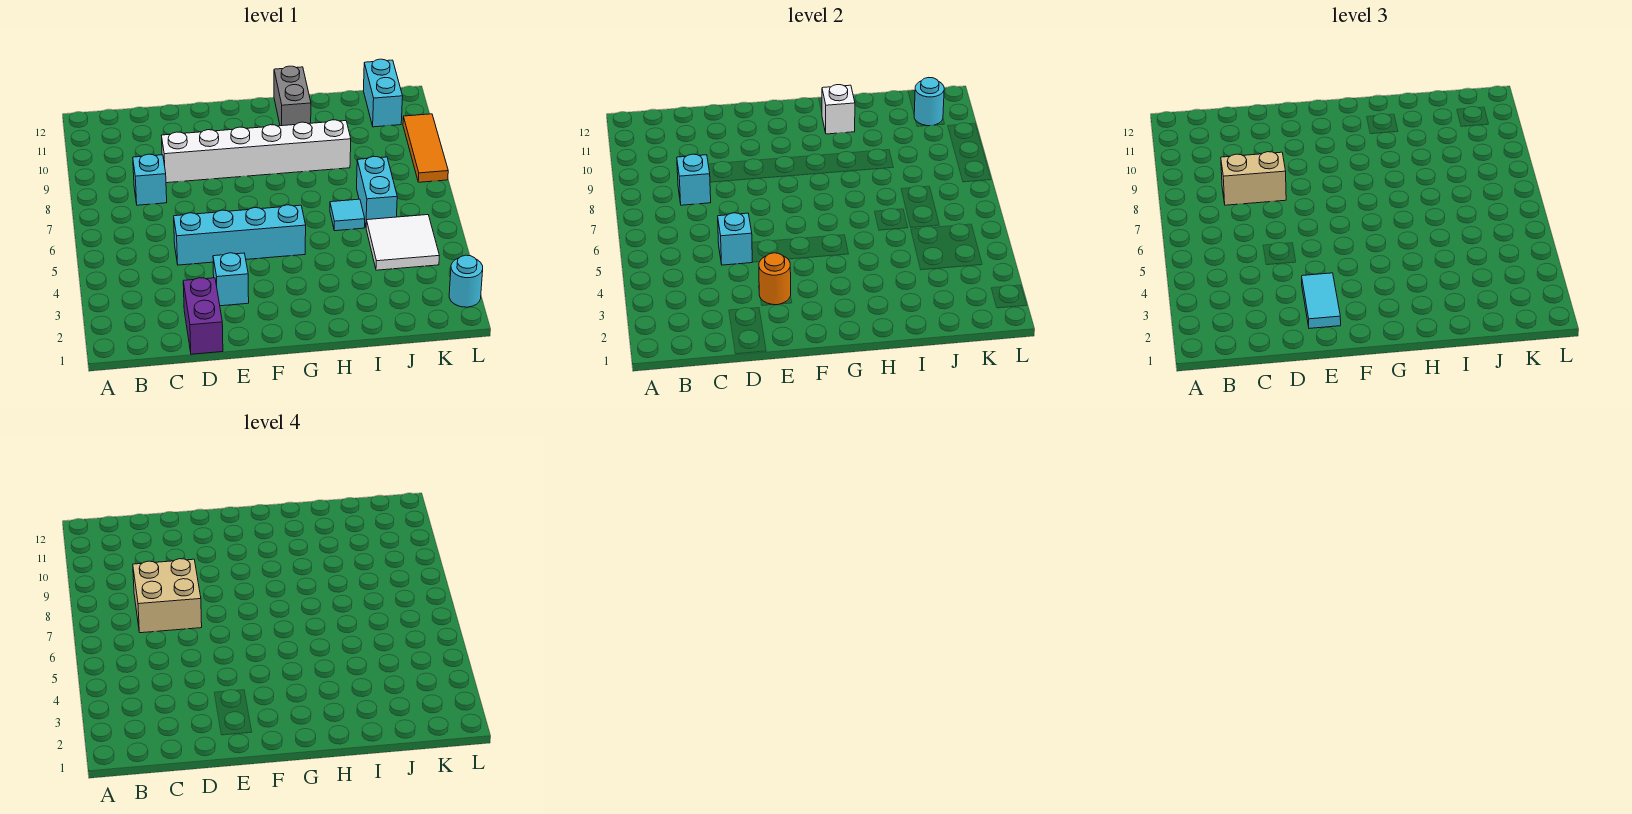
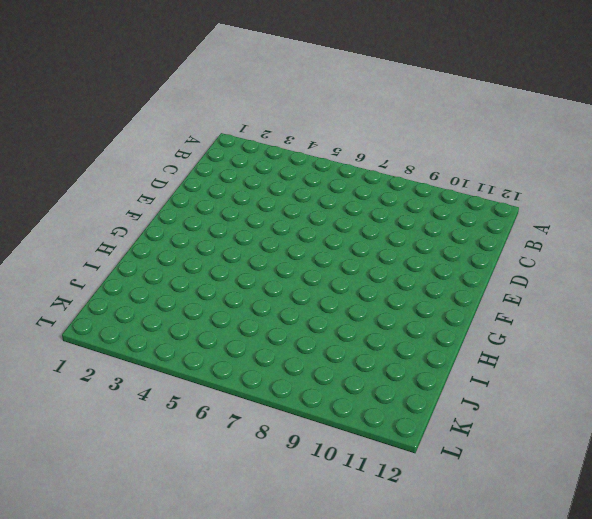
none -> cyan 1x1 brick [133,154,167,205]
none -> purple 1x2 brick [183,278,223,354]
none -> cyan 1x4 brick [174,205,306,265]

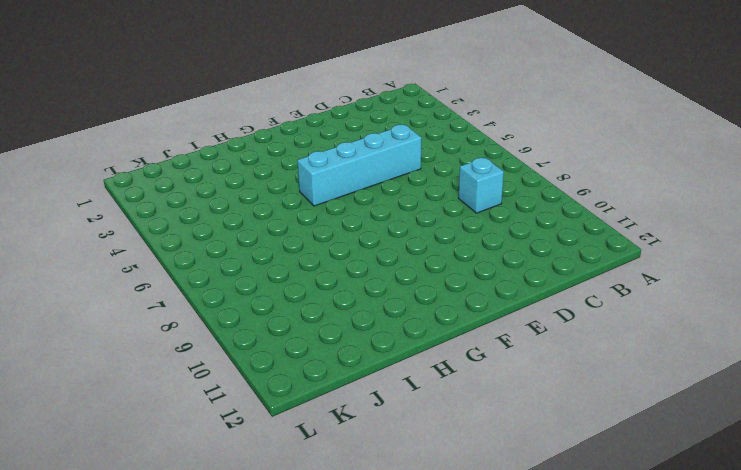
none -> purple 1x2 brick [183,278,223,354]
none -> white 1x6 brick [161,120,351,183]
none -> cyan 1x1 brick [213,253,249,306]

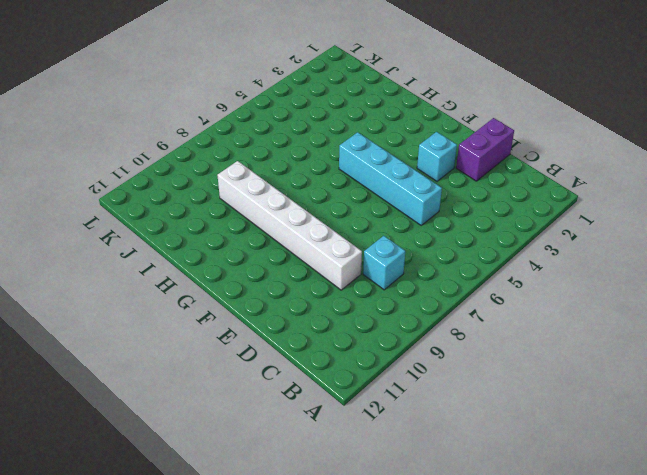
none -> grey 1x2 brick [274,66,311,126]
none -> cyan 1x1 tile [330,199,365,231]
none -> white 2x2 tile [366,215,439,270]

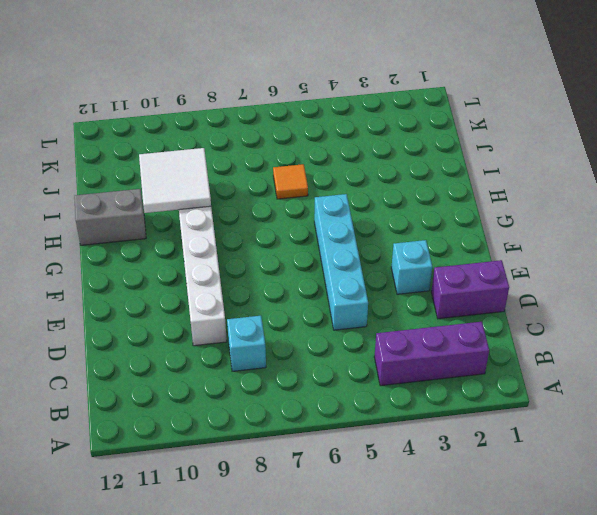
purple 1x3 brick [374,322,489,386] -> none
white 2x2 tile [139,148,211,213] -> white 2x2 tile moved to [366,215,439,270]
orange 1x1 tile [273,164,308,199] -> cyan 1x1 tile [330,199,365,231]
none -> cyan 1x2 brick [357,156,397,226]
none -> cyan 1x2 brick [363,59,403,127]
none -> cyan 1x1 round brick [449,255,483,307]

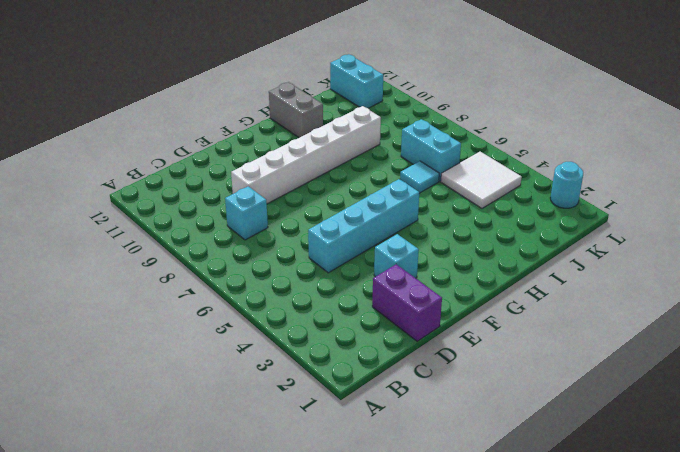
none -> orange 1x3 tile [403,114,448,182]
none -> cyan 1x1 brick [677,154,711,205]
none -> cyan 1x1 brick [718,213,752,265]

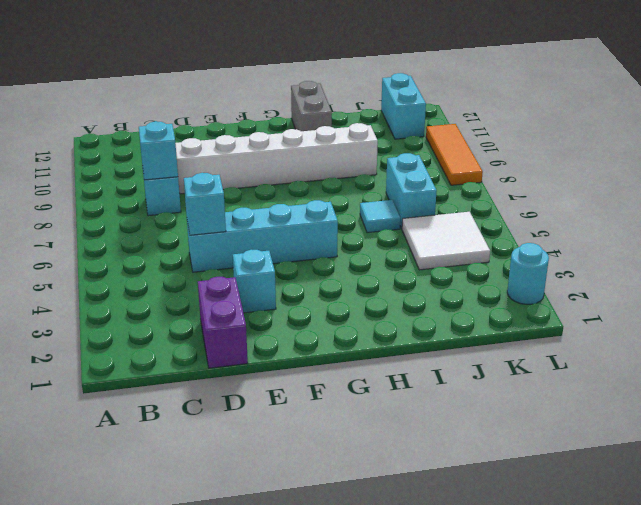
none -> orange 1x1 round brick [759,253,791,305]
none -> white 1x1 brick [822,85,855,134]
none -> cyan 1x1 round brick [914,78,944,126]

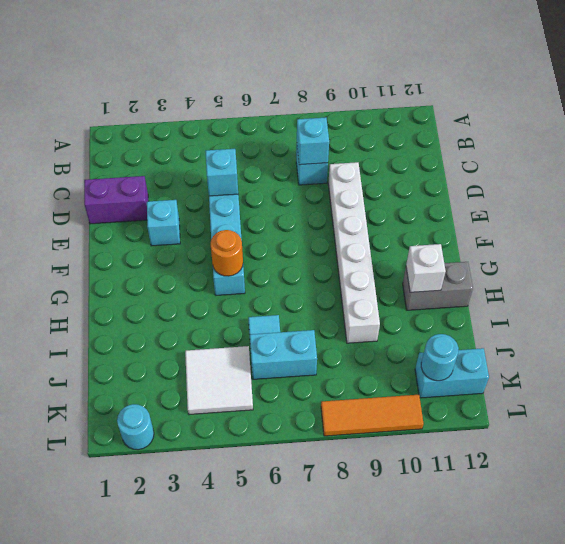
orange 1x1 round brick [211,230,243,276] -> orange 1x1 round brick moved to [759,253,791,305]
none -> tan 1x2 brick [1221,152,1286,205]
none -> cyan 1x2 tile [1302,273,1341,328]
none -> tan 2x2 brick [133,559,202,633]

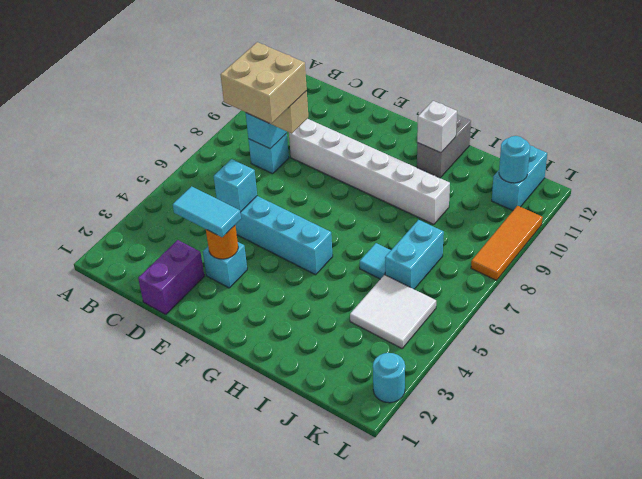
cyan 1x2 tile [173,186,241,237] -> cyan 1x2 tile turned to [1302,273,1341,328]

